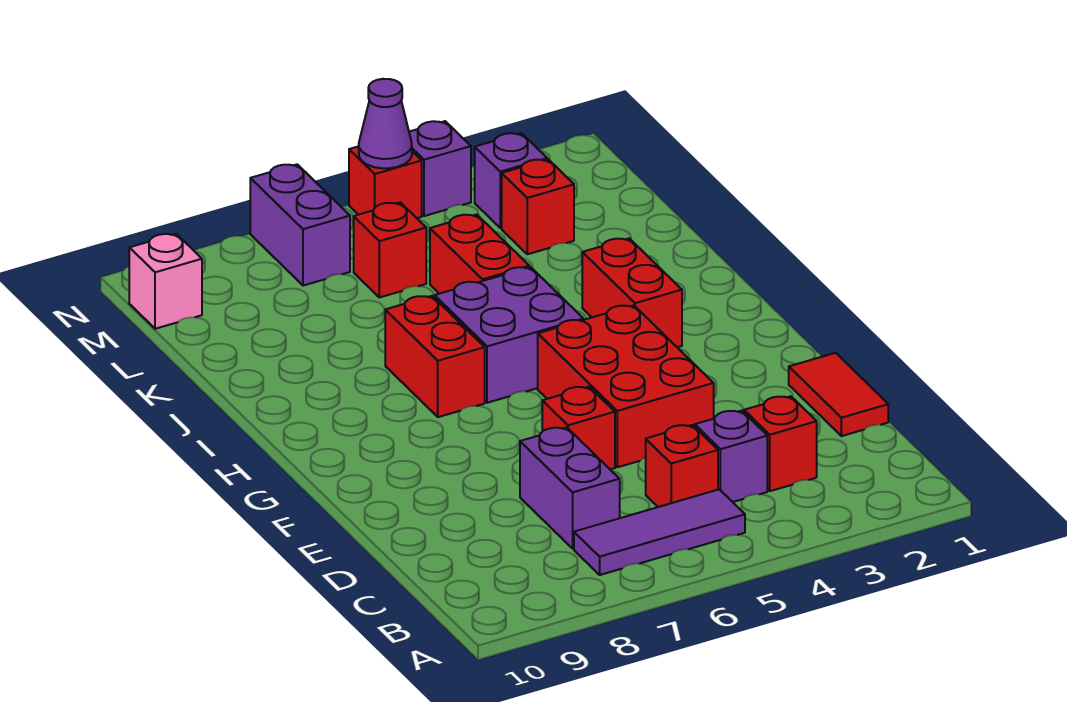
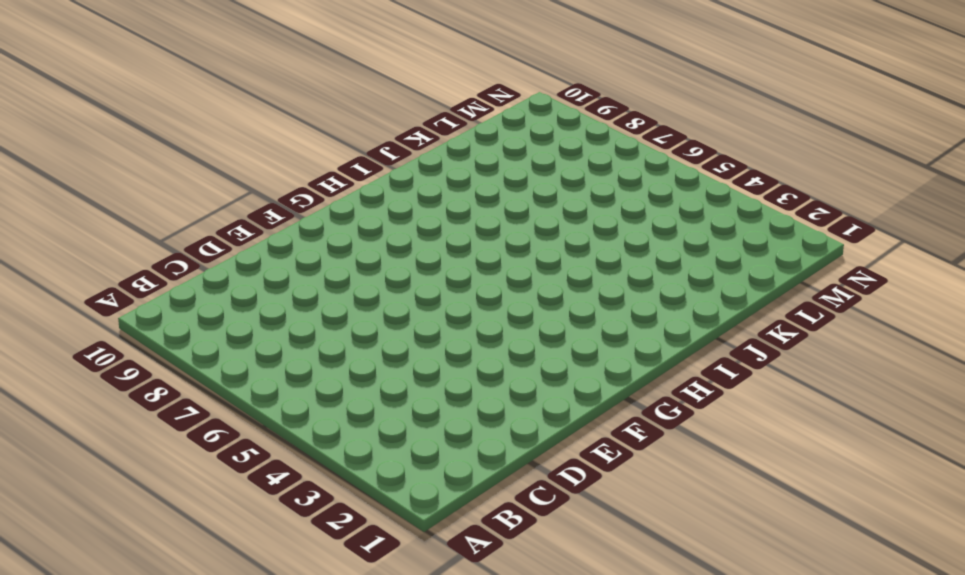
none -> purple 1x3 tile [574,489,745,575]
none -> red 1x1 brick [744,396,817,491]
none -> purple 1x1 brick [695,411,767,502]

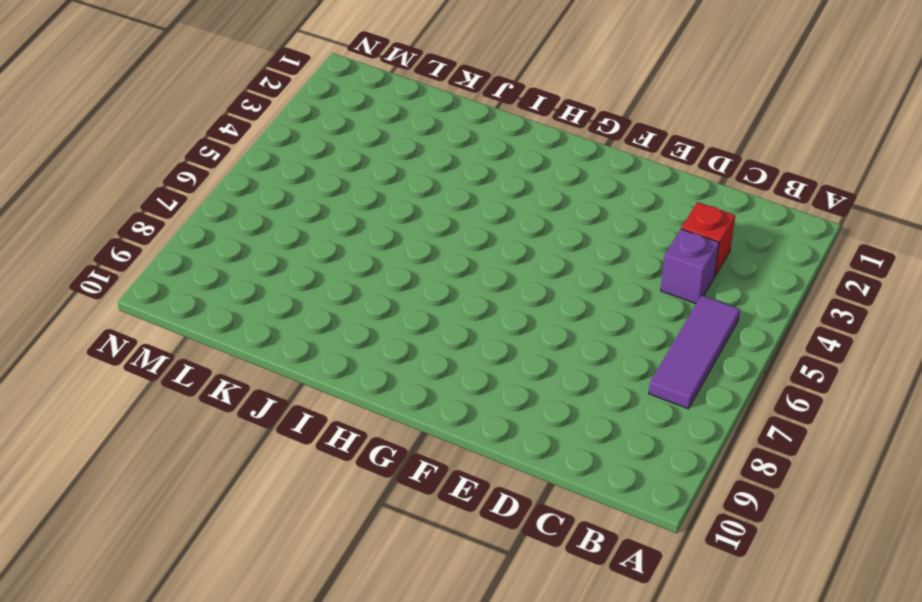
none -> red 1x1 brick [646,425,718,507]
none -> purple 1x2 brick [520,427,620,549]
none -> red 1x2 tile [789,353,888,436]

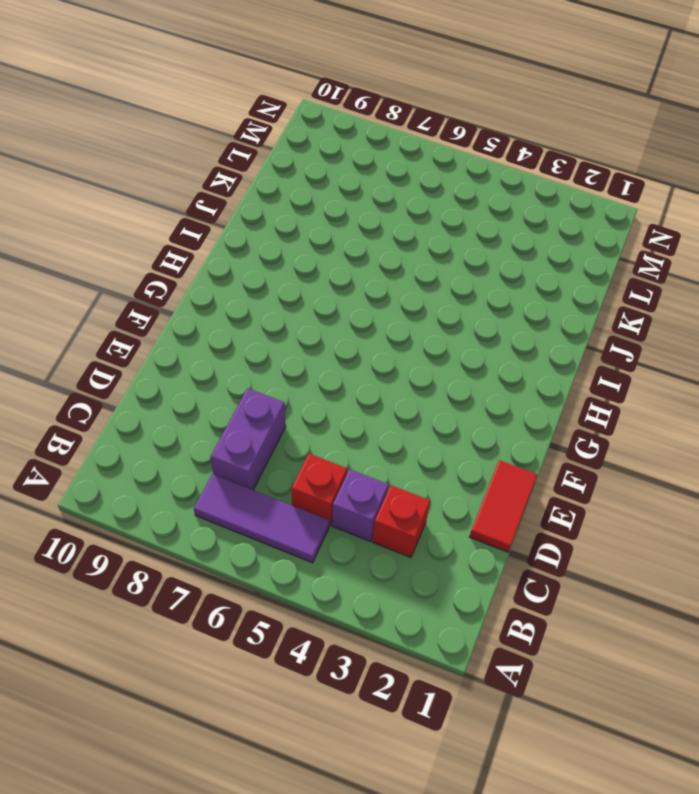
none -> red 2x3 brick [538,305,714,467]
none -> red 1x1 brick [542,387,615,469]
none -> red 1x2 brick [582,238,682,347]

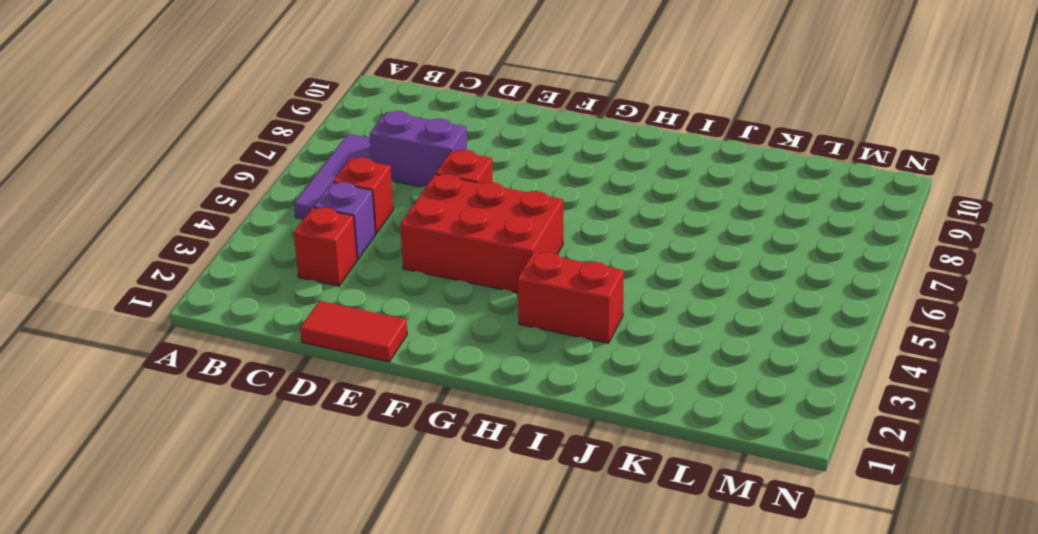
none -> purple 2x2 brick [435,267,583,403]
none -> red 1x2 brick [385,296,485,417]
none -> red 1x2 brick [430,214,529,294]

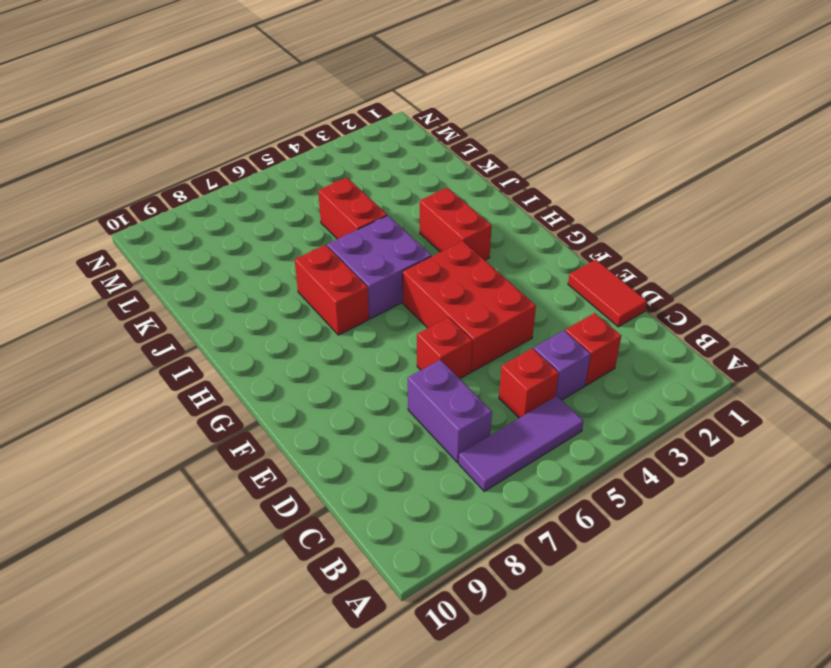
none -> red 1x1 brick [502,159,574,254]
none -> red 1x1 brick [354,203,426,297]
none -> purple 1x1 brick [475,133,547,228]

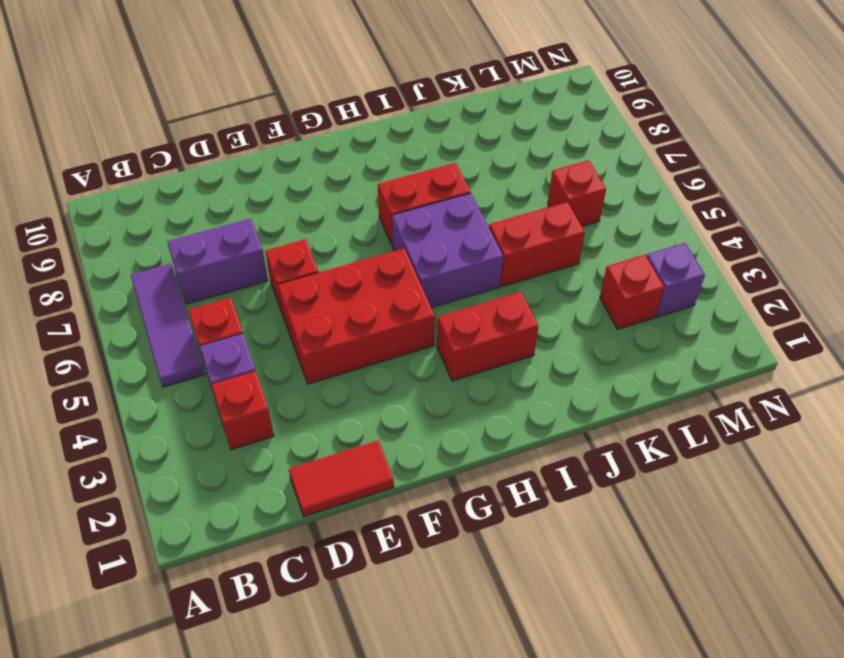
none -> purple 1x2 brick [250,164,350,286]
none -> pink 1x1 brick [129,234,202,329]
none -> purple 1x1 brick [409,121,471,216]

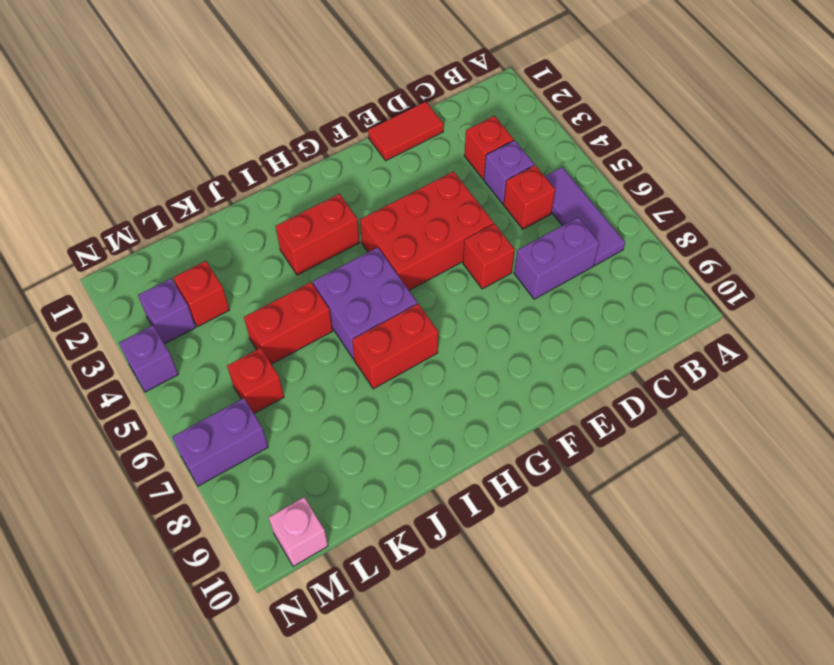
none -> red 1x1 brick [349,146,422,218]
none -> purple 1x1 cone [359,79,412,168]

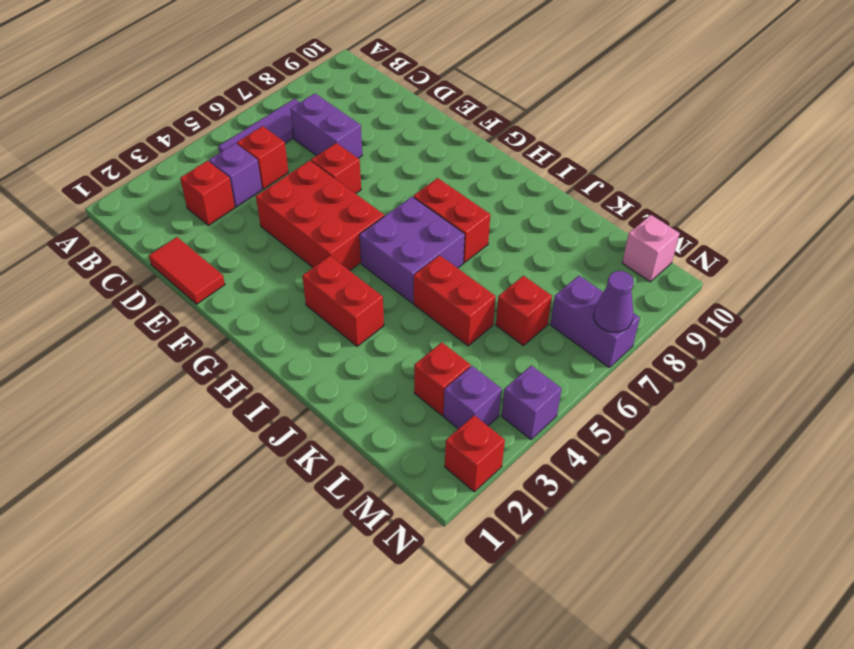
red 1x1 brick [445,415,505,492] -> red 1x1 brick moved to [349,146,422,218]
purple 1x1 cone [594,271,634,332] -> purple 1x1 cone moved to [359,79,412,168]

